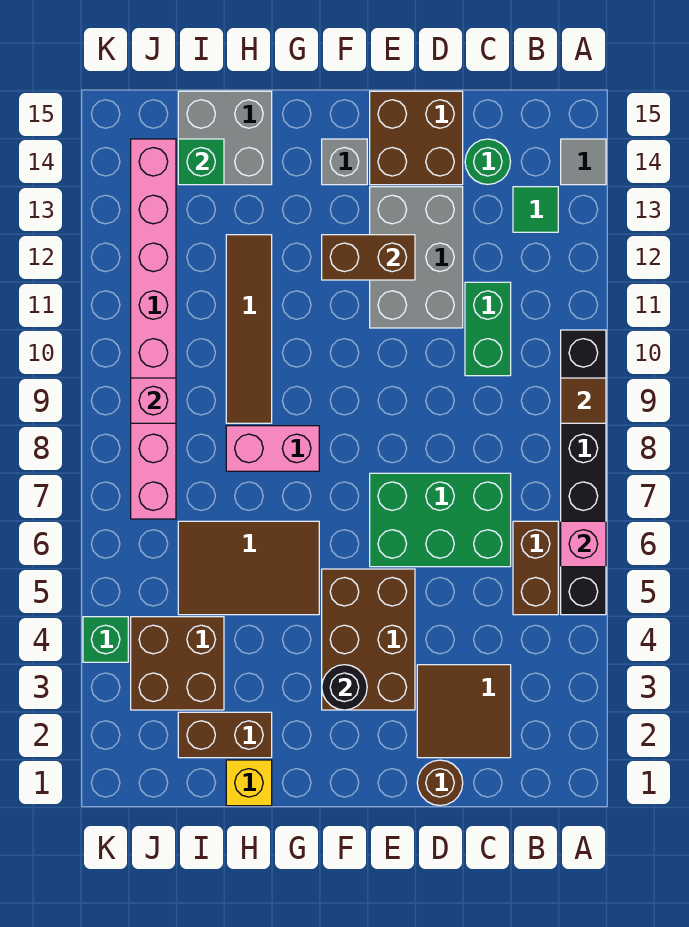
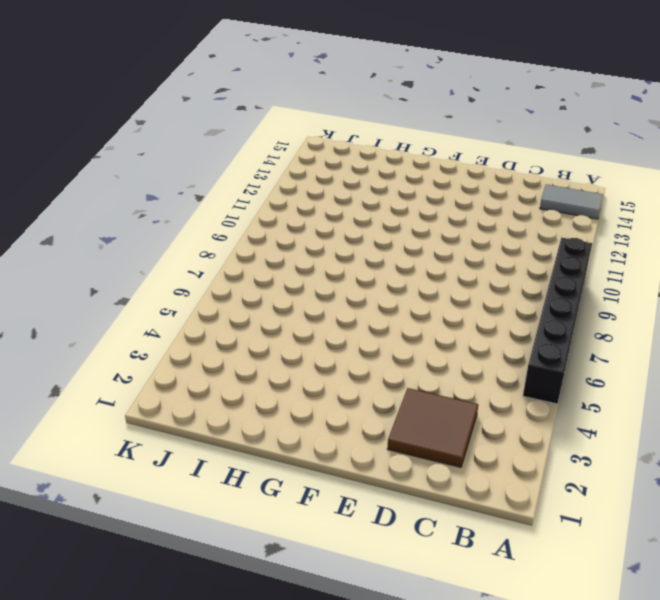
grey 1x2 tile [540,184,603,219] -> grey 1x1 tile [561,139,606,185]
none -> brown 1x2 brick [513,521,558,615]
none -> green 1x1 tile [513,187,558,232]
none -> green 2x3 brick [370,473,511,567]

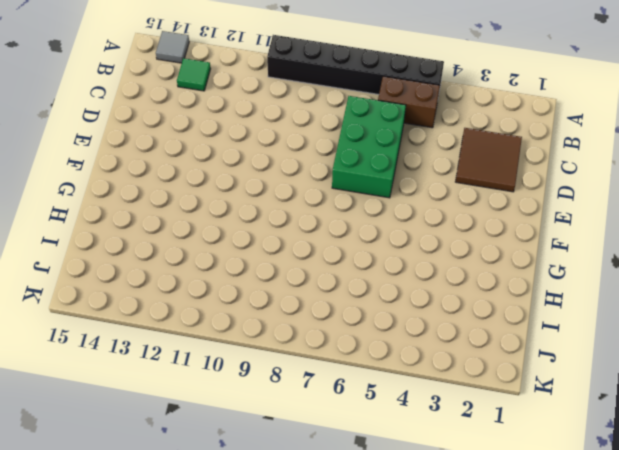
none -> green 1x2 brick [465,282,511,376]
none -> green 1x1 round brick [465,139,511,184]
none -> brown 1x1 round brick [417,760,463,806]

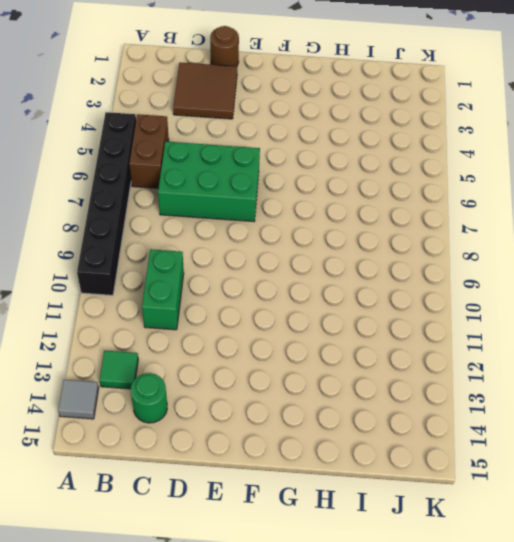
none -> grey 2x3 brick [370,187,463,328]
none -> brown 2x2 brick [370,91,463,185]
none -> brown 2x3 brick [322,569,415,710]

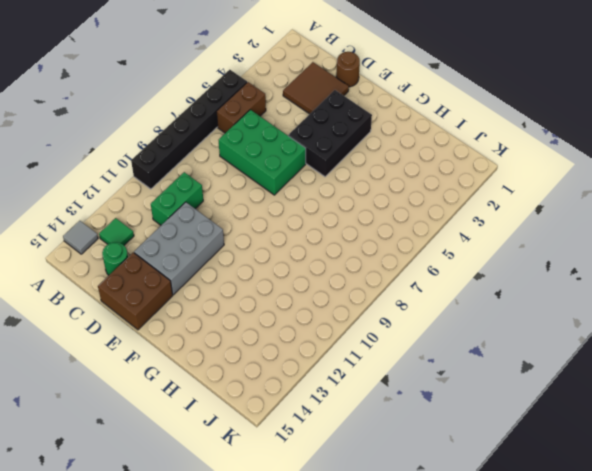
black 2x3 brick [288,90,372,177] -> brown 2x3 brick [322,569,415,710]
none -> grey 1x1 brick [322,139,367,185]
none -> brown 2x3 tile [178,521,319,615]
none -> pink 1x2 brick [226,426,319,471]

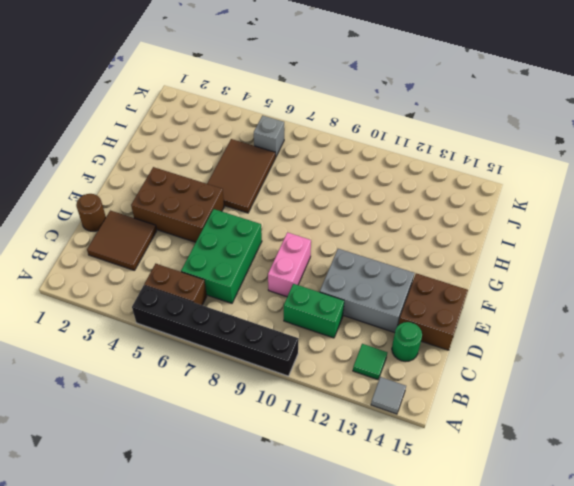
pink 1x2 brick [268,232,311,297] -> pink 1x2 brick moved to [226,426,319,471]
grey 1x1 brick [254,115,284,157] -> grey 1x1 brick moved to [322,139,367,185]
none -> yellow 1x1 brick [226,760,272,806]
none -> brown 1x2 brick [178,712,272,758]
none -> brown 1x4 tile [226,235,272,423]

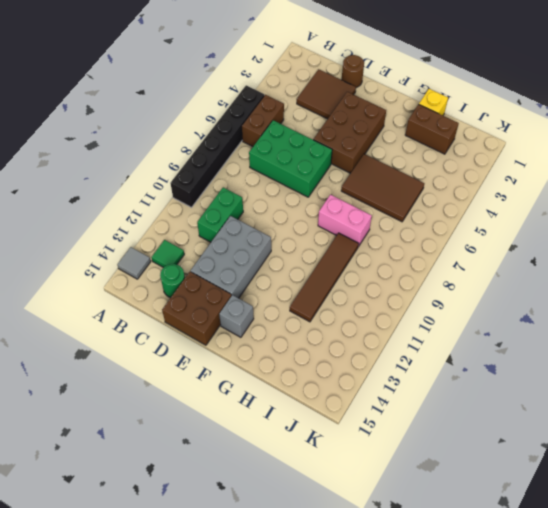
none -> grey 2x2 brick [178,91,272,185]
none -> brown 2x2 brick [131,617,224,710]
none -> pink 1x8 brick [131,139,176,519]

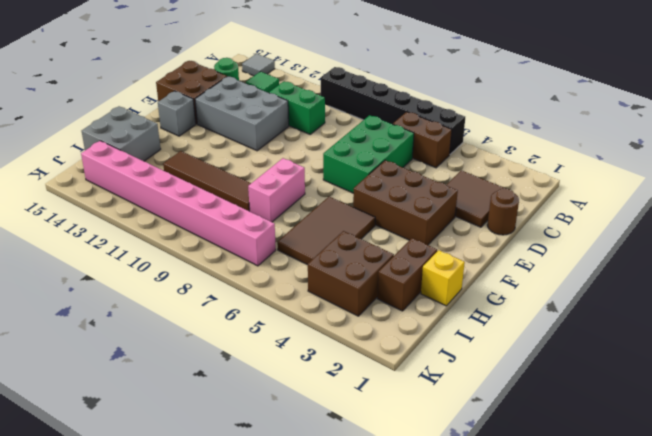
none -> green 1x1 brick [83,617,128,662]
none -> pink 1x1 brick [561,521,606,567]
none -> brown 1x1 tile [561,378,606,423]

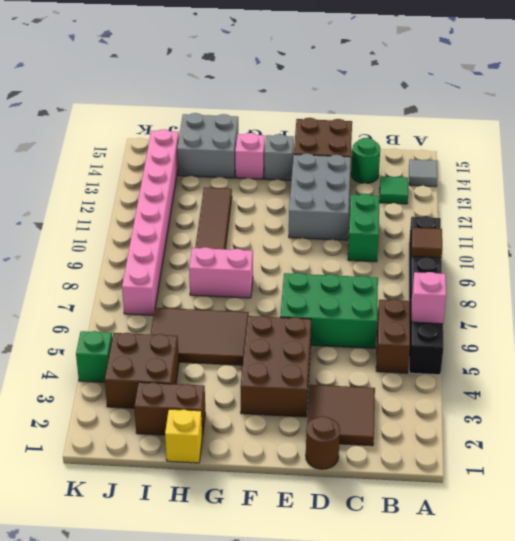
pink 1x1 brick [235,133,265,179] -> pink 1x1 brick moved to [131,378,176,423]
none -> brown 1x2 brick [322,235,415,280]
none -> black 1x1 round brick [322,665,367,710]
none -> green 1x1 brick [178,139,224,185]

